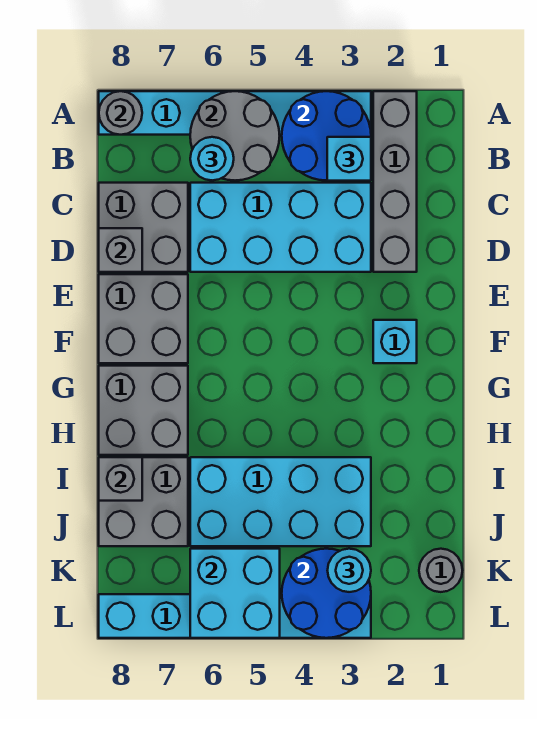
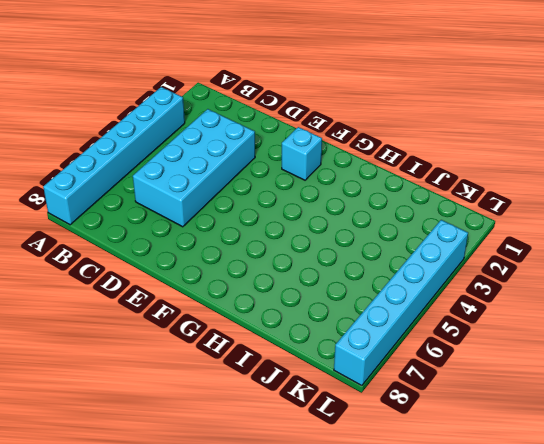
none -> grey 1x4 brick [373,91,417,272]
none -> grey 2x2 brick [99,183,188,272]
none -> grey 2x2 brick [99,274,188,363]

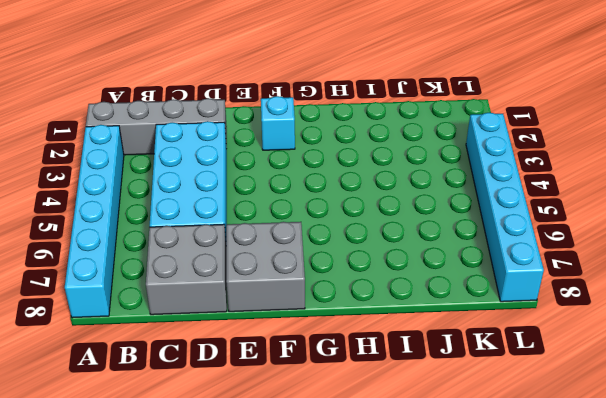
none -> grey 2x2 brick [99,366,188,455]
none -> cyan 2x4 brick [190,457,371,546]
none -> grey 2x2 brick [99,457,188,546]

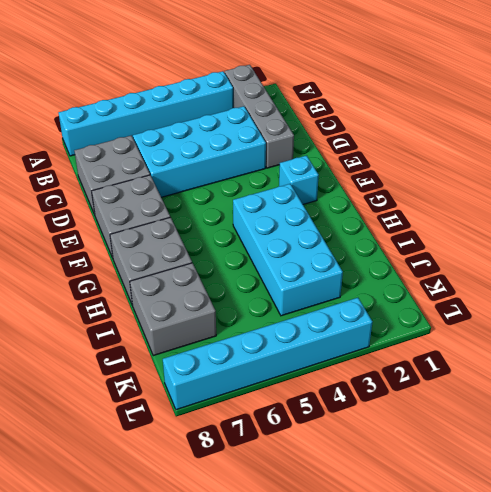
cyan 2x4 brick [233,184,343,316] -> cyan 2x4 brick turned to [190,457,371,546]
none -> grey 1x1 round brick [419,549,462,592]
none -> blue 2x2 round brick [282,91,371,181]
none -> grey 2x2 round brick [190,91,280,180]

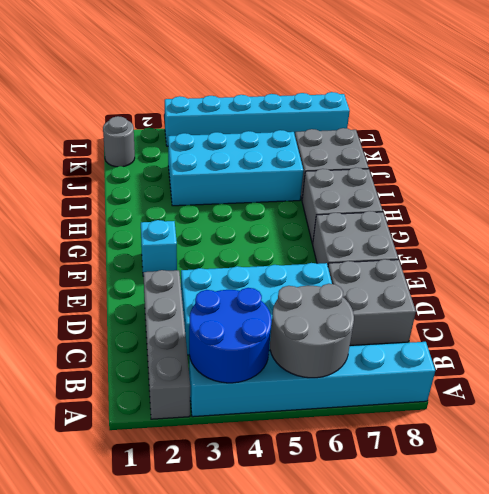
none -> grey 1x1 round brick [99,91,142,135]
none -> grey 1x1 brick [99,228,142,272]
none -> grey 1x1 brick [99,457,142,501]

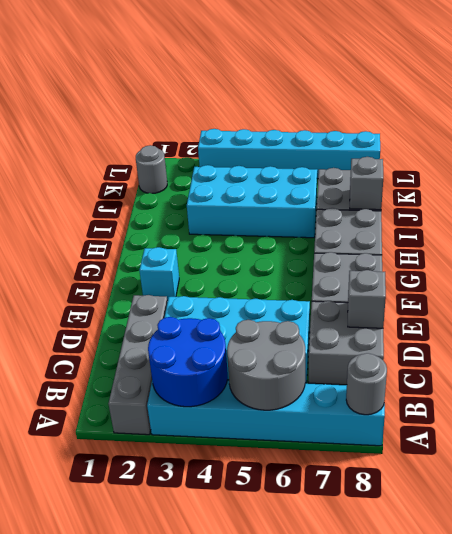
none -> blue 2x2 round brick [282,549,371,638]
none -> cyan 2x2 brick [190,549,280,638]
none -> cyan 1x1 brick [327,137,371,181]

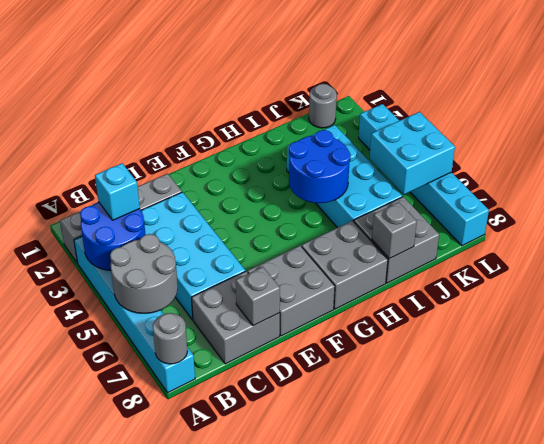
blue 2x2 round brick [289,130,351,203] -> blue 2x2 round brick moved to [282,549,371,638]
none -> cyan 1x1 brick [373,320,417,363]
none -> cyan 1x1 round brick [190,137,234,180]
none -> cyan 1x1 round brick [328,549,371,592]

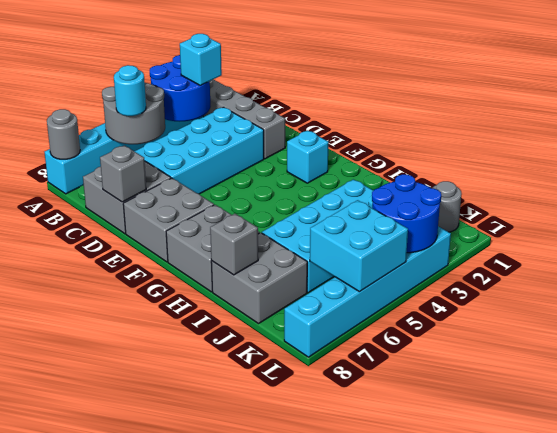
none -> cyan 1x1 round brick [328,549,371,592]

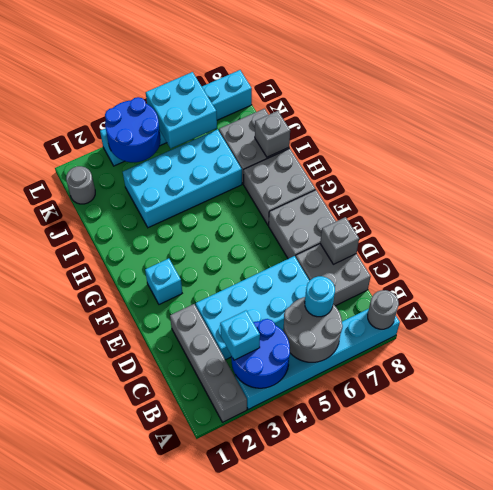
none -> cyan 1x1 round brick [328,549,371,592]

